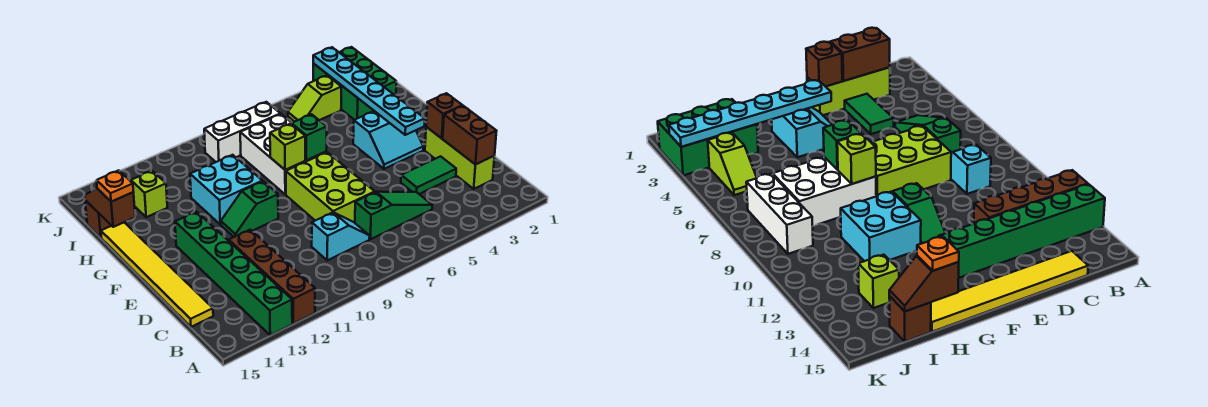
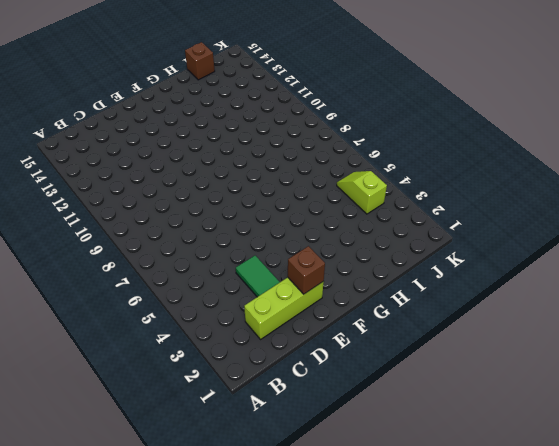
none -> brown 1x4 brick [229,230,315,324]
none -> green 1x6 brick [175,212,292,335]
none -> green 1x3 slope [355,192,432,239]

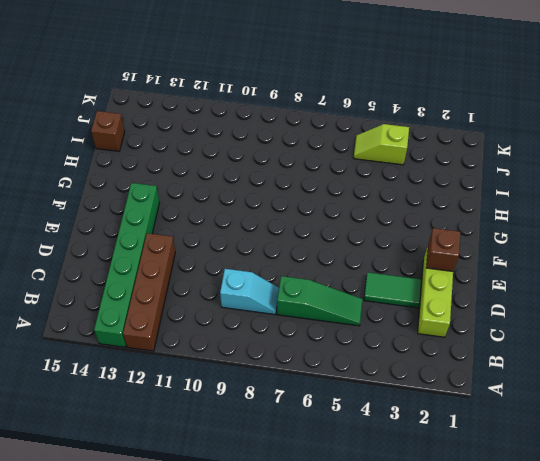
none -> yellow 1x6 tile [101,223,213,327]
none -> lime 2x3 brick [286,152,375,223]
none -> cyan 2x2 slope [353,111,423,169]

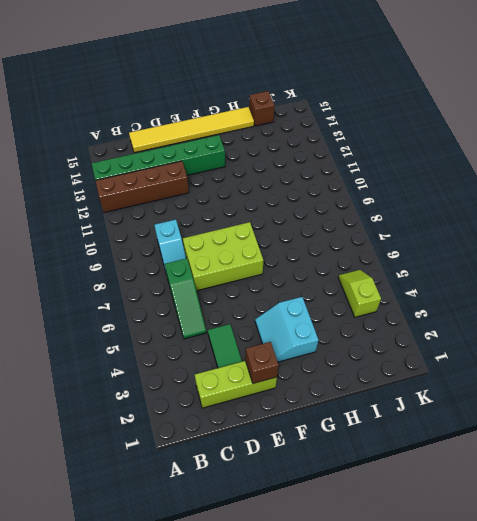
none -> green 1x2 slope [221,181,278,237]
none -> white 2x3 brick [240,114,326,194]
none -> cyan 2x2 brick [190,155,262,224]

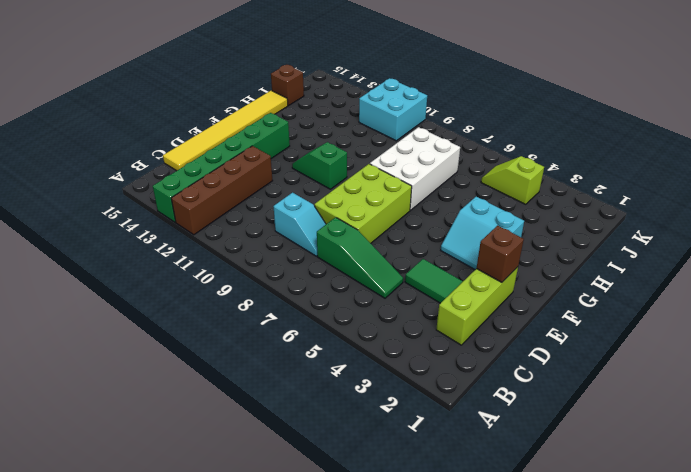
cyan 2x2 brick [359,78,427,141] -> cyan 2x2 brick moved to [190,155,262,224]
none -> green 2x3 brick [313,47,396,120]
none -> lime 1x1 brick [131,171,167,217]
none -> white 1x3 brick [204,102,280,162]

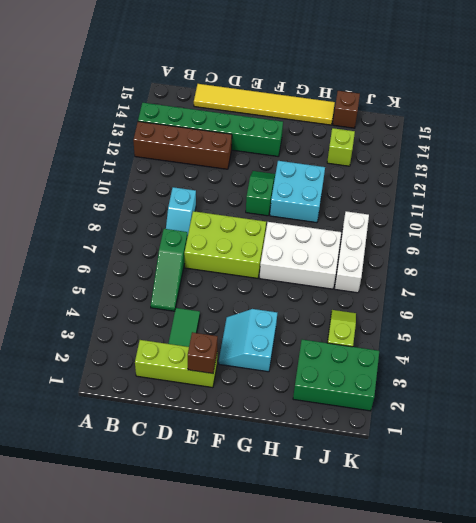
none -> brown 1x2 brick [443,106,497,165]
none -> cyan 1x6 plate [313,47,425,135]
none -> green 1x1 brick [292,114,327,160]

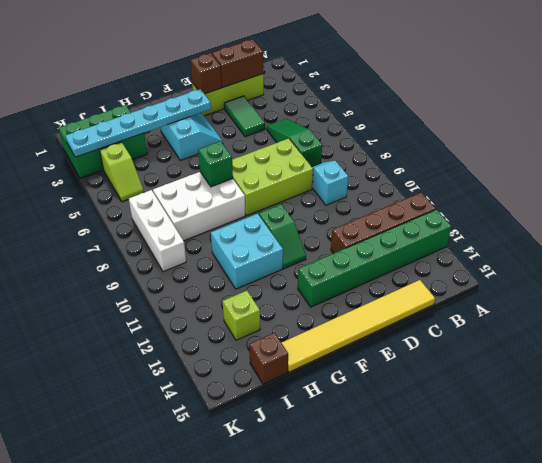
none -> lime 1x1 brick [270,124,305,170]
none -> brown 1x2 slope [85,188,135,227]
none -> orange 1x1 plate [97,170,133,202]

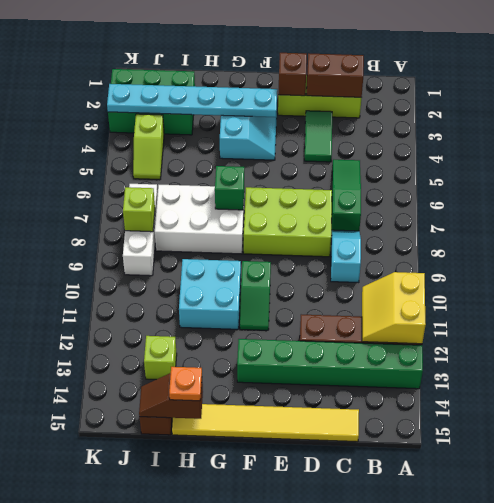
yellow 2x2 slope [362,272,426,344] -> none
lime 1x1 brick [123,187,155,232] -> lime 1x1 brick moved to [270,124,305,170]

